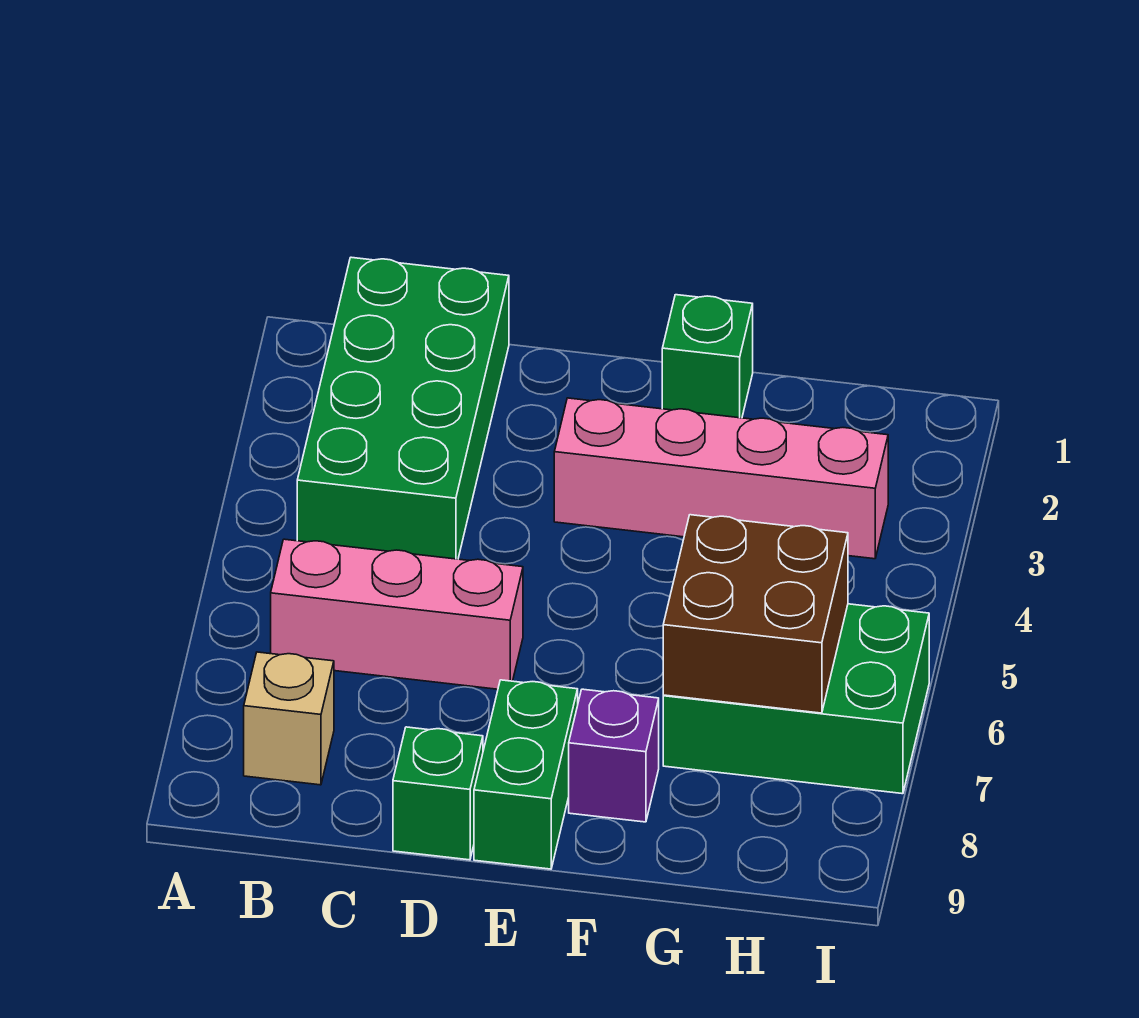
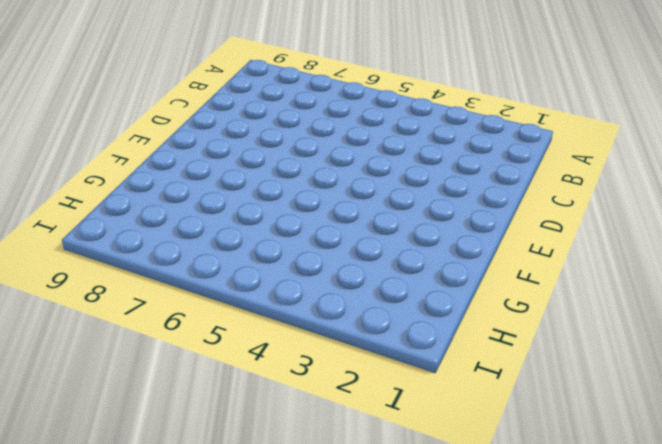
none -> green 2x4 brick [297,257,509,559]
none -> pink 1x3 brick [271,539,523,689]

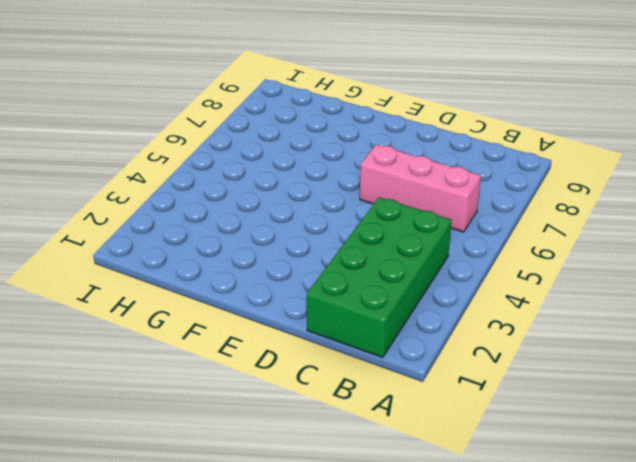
none -> tan 1x1 brick [244,652,334,785]
none -> green 1x1 brick [393,727,483,860]

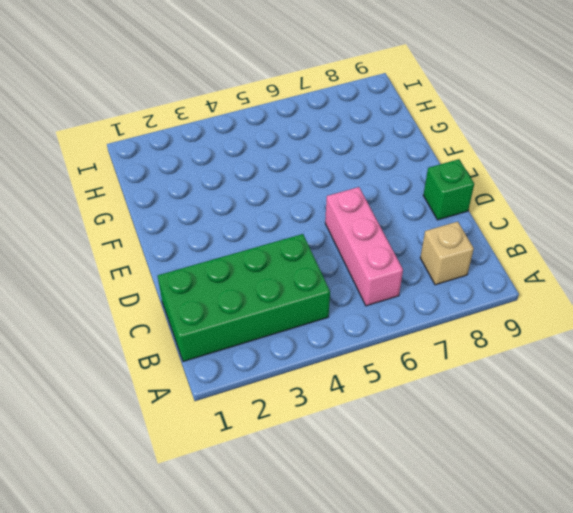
none -> pink 1x4 brick [554,398,888,559]
none -> green 1x2 brick [474,680,578,869]

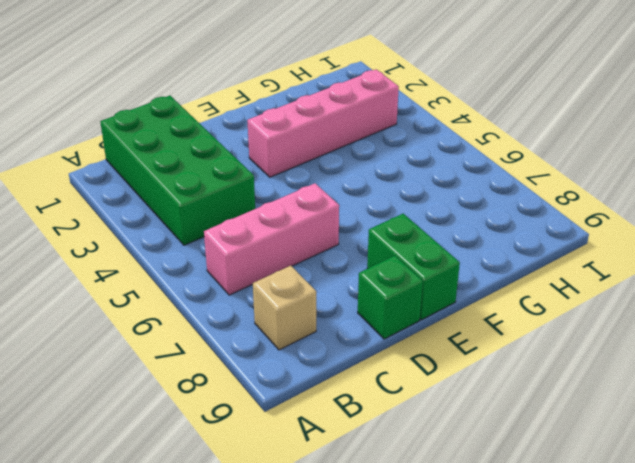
none -> green 1x1 brick [662,295,753,418]
none -> purple 1x1 brick [569,689,659,822]

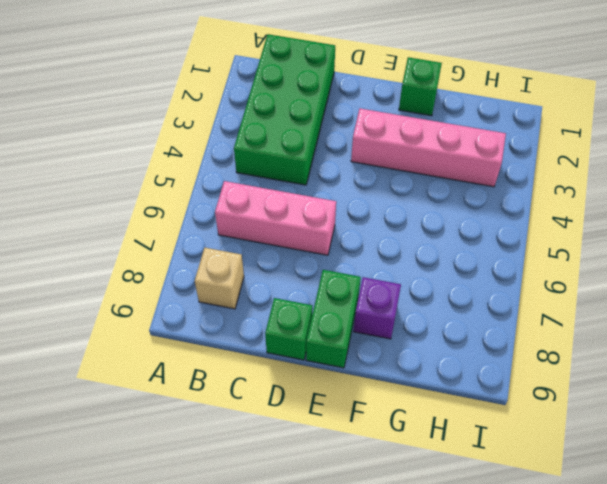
none -> green 2x3 brick [663,604,929,794]
none -> brown 2x2 brick [663,515,848,713]

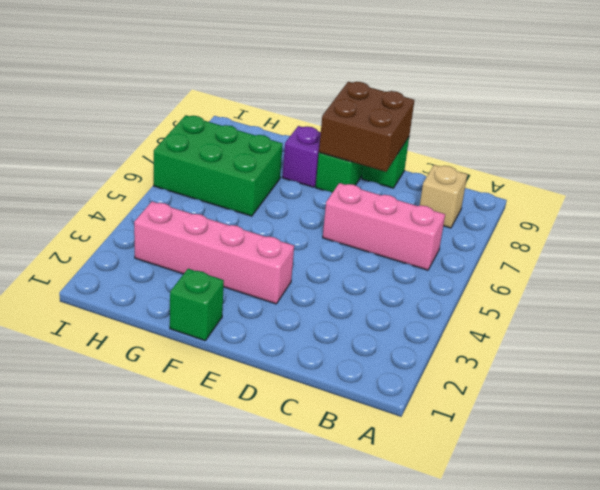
brown 2x2 brick [319,82,414,172] -> brown 2x2 brick moved to [663,515,848,713]
none -> green 2x4 brick [297,257,509,559]

